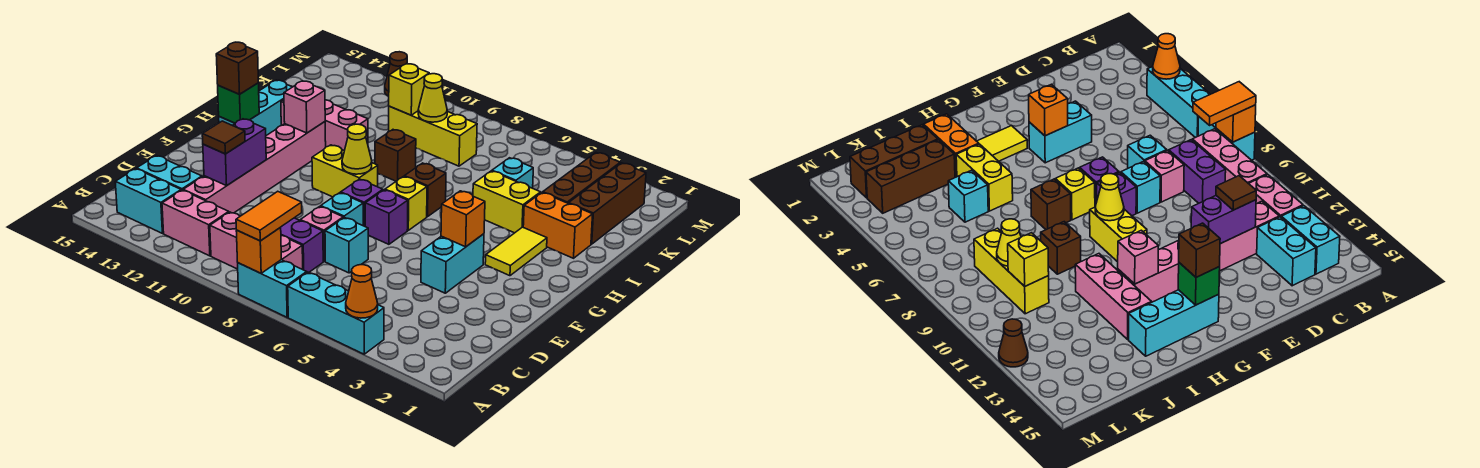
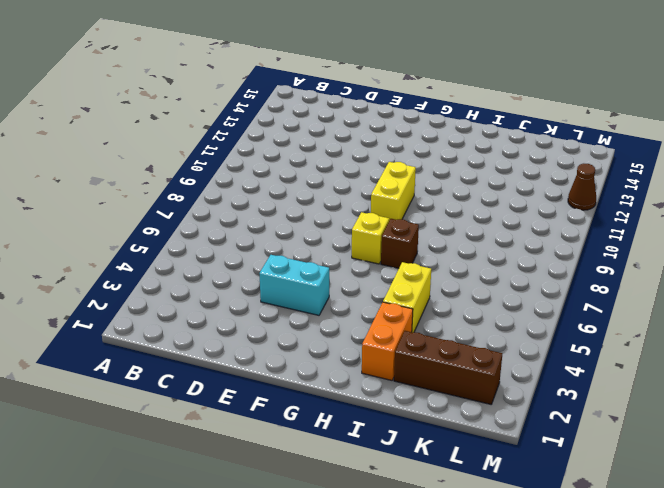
none -> cyan 1x3 brick [288,272,384,354]
none -> cyan 1x2 brick [238,260,307,317]
none -> pink 1x3 brick [210,212,303,269]
none -> pink 1x2 brick [162,190,229,256]

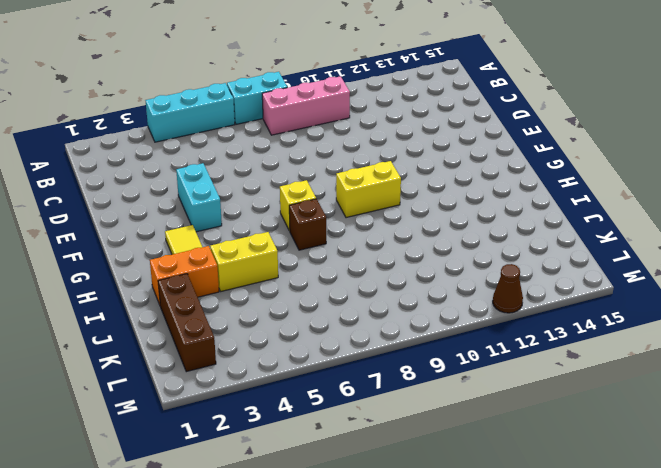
none -> pink 1x2 brick [162,190,229,256]
none -> cyan 1x2 brick [115,169,181,233]
none -> purple 1x2 brick [280,218,323,272]
none -> pink 1x6 brick [183,122,326,213]

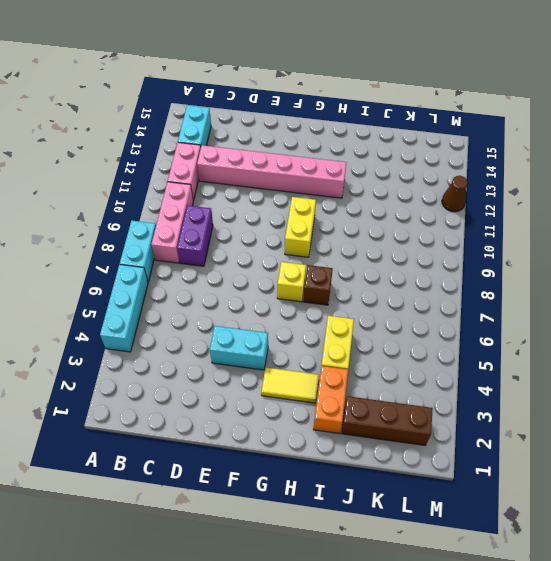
none -> cyan 1x2 brick [137,156,202,190]
none -> cyan 1x1 brick [325,217,368,273]
none -> pink 1x1 brick [300,206,343,261]
none -> cyan 1x1 brick [321,193,363,226]

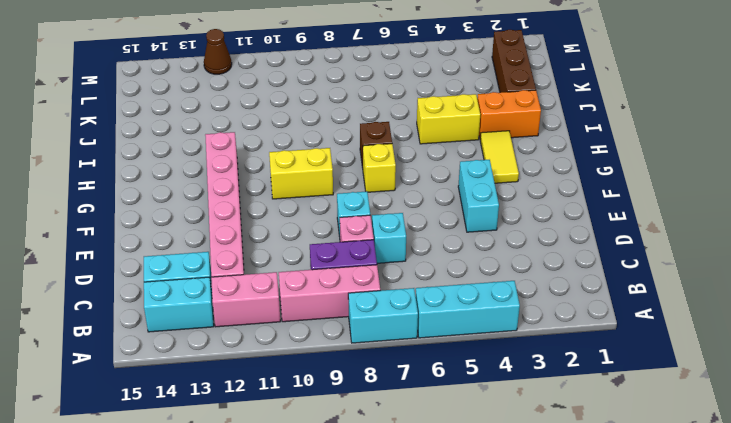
none -> purple 1x1 brick [365,190,408,244]
none -> purple 1x1 brick [341,179,383,226]
none -> cyan 1x3 brick [219,80,292,135]
none -> brown 1x1 brick [375,130,416,181]

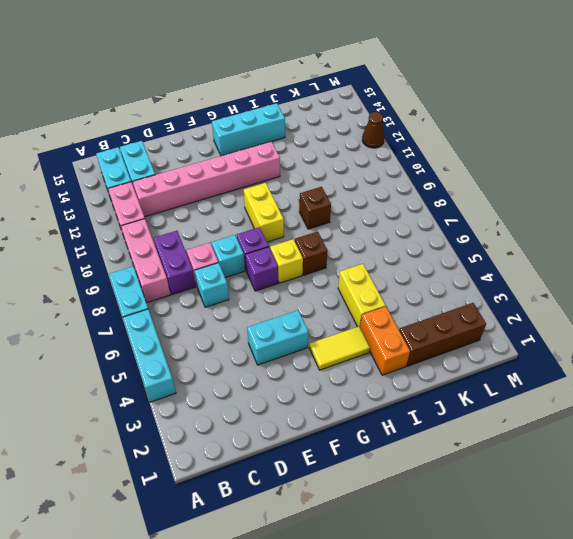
none -> pink 1x3 brick [281,100,368,151]
none -> brown 1x3 brick [543,153,620,203]
none -> cyan 1x1 brick [492,158,533,188]
none -> yellow 1x3 brick [389,106,477,166]

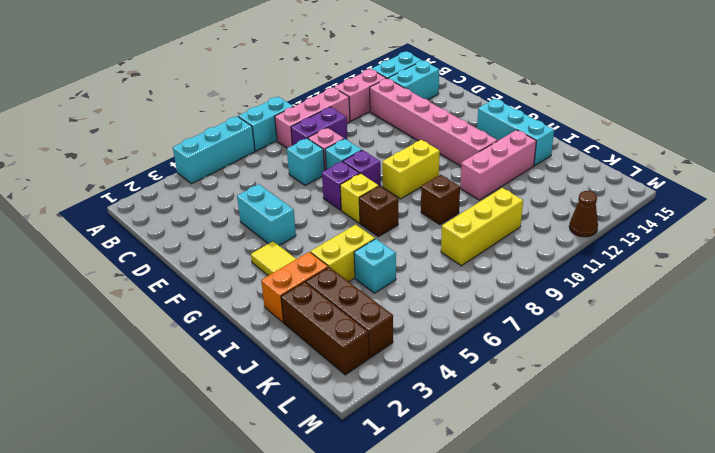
none -> orange 1x1 cone [346,265,378,318]
none -> orange 1x1 brick [236,228,281,273]
none -> purple 1x2 brick [203,119,266,186]
none -> orange 1x1 brick [441,191,485,247]

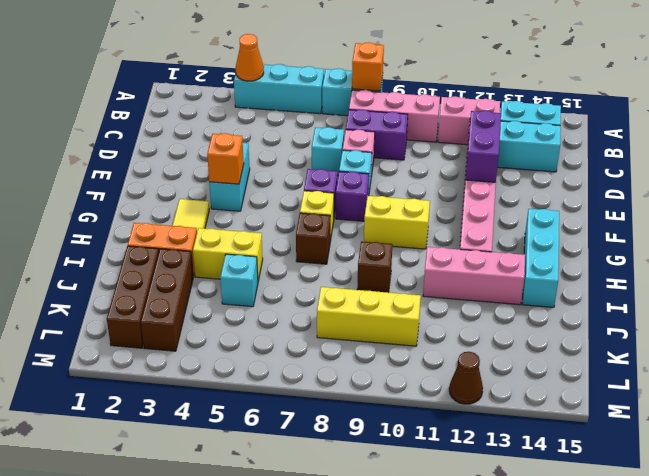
none -> yellow 1x1 cone [342,124,372,174]
none -> green 1x1 brick [218,83,259,123]
none -> pink 1x1 brick [284,81,325,133]
none -> yellow 1x1 cone [418,74,447,122]

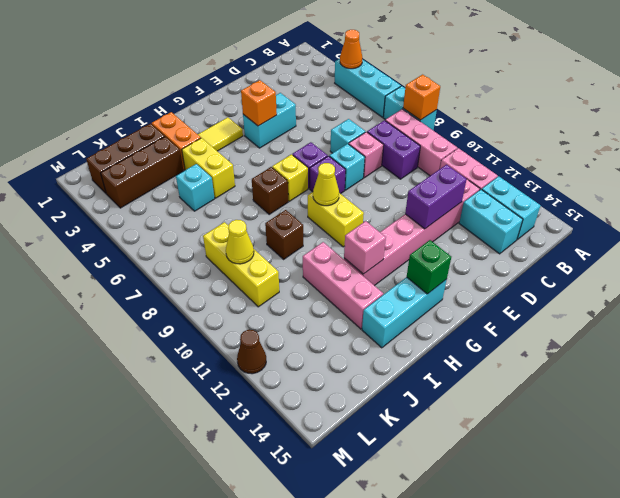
none -> yellow 1x1 brick [388,64,429,115]
none -> orange 1x2 tile [236,191,302,241]
none -> brown 1x1 tile [202,121,245,154]
none -> brown 1x1 brick [216,42,258,94]

